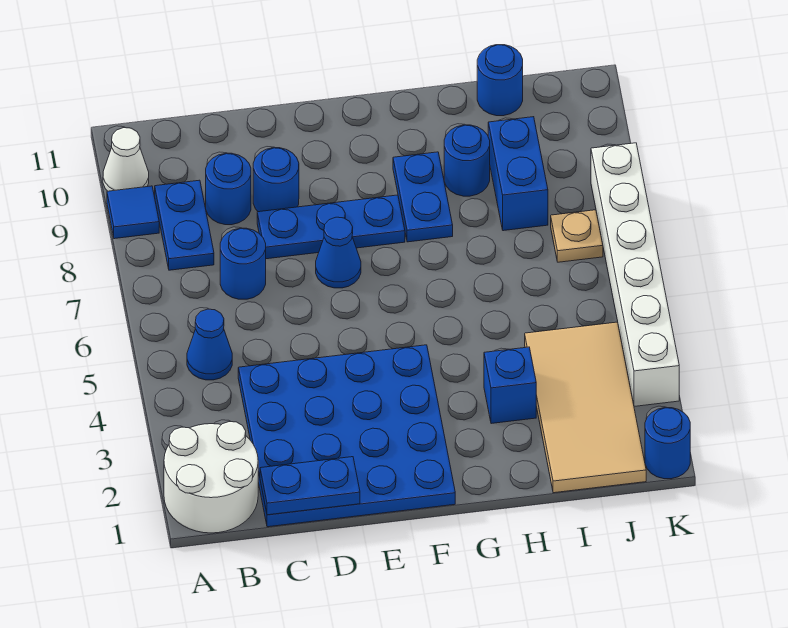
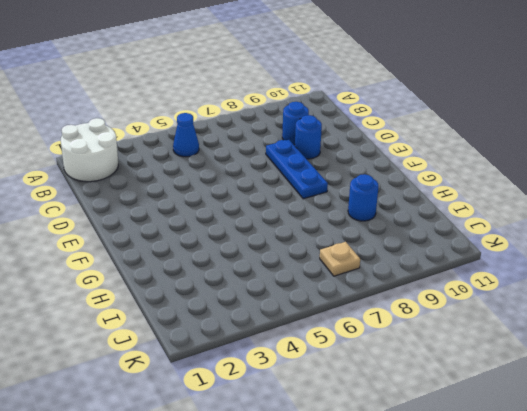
none -> blue 1x1 tile [107,186,159,239]
none -> white 1x1 cone [103,128,149,191]
none -> blue 1x2 plate [155,180,214,270]

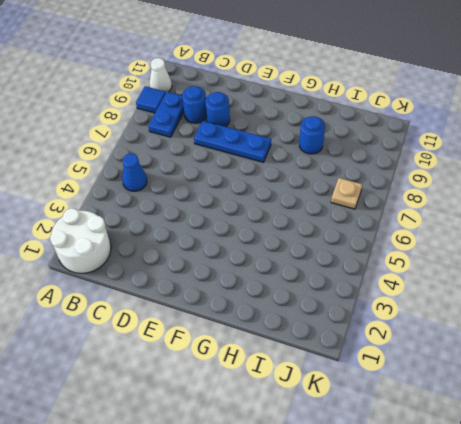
none -> blue 4x4 plate [238,345,455,527]
none -> blue 1x1 round brick [220,228,266,299]
none -> blue 1x1 cone [316,217,361,288]

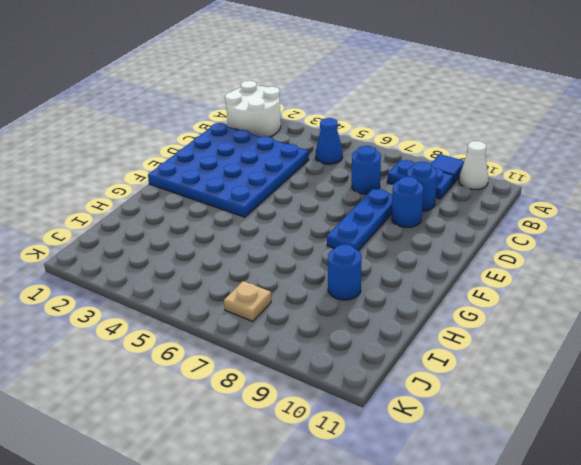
none -> blue 1x1 cone [316,217,361,288]
none -> blue 1x2 plate [393,152,453,242]
none -> blue 1x1 brick [484,347,536,424]

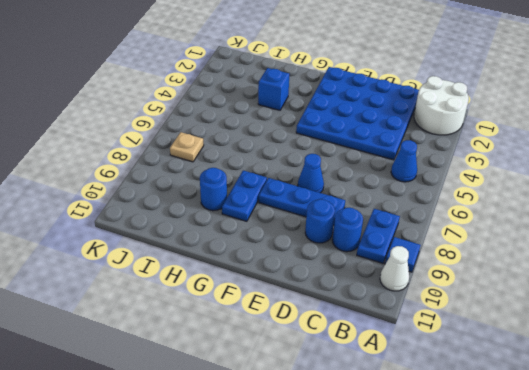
none -> blue 1x1 round brick [220,228,266,299]
none -> tan 2x4 tile [525,322,646,493]
none -> blue 1x2 brick [488,117,548,231]

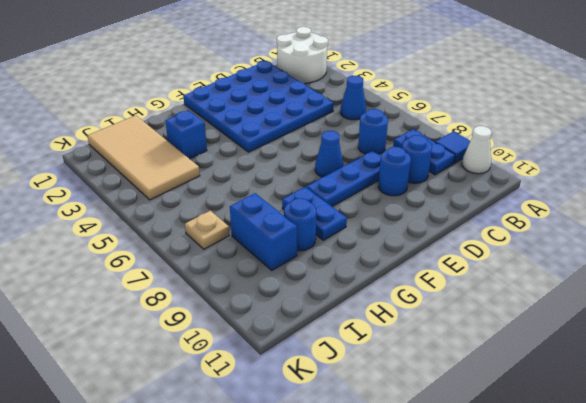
none -> blue 1x1 round brick [477,45,523,116]
none -> blue 1x1 round brick [645,408,690,479]
none -> white 1x6 brick [591,143,679,406]

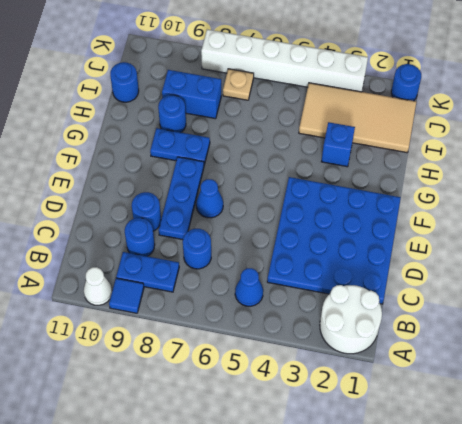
none -> blue 1x2 plate [260,457,360,515]

